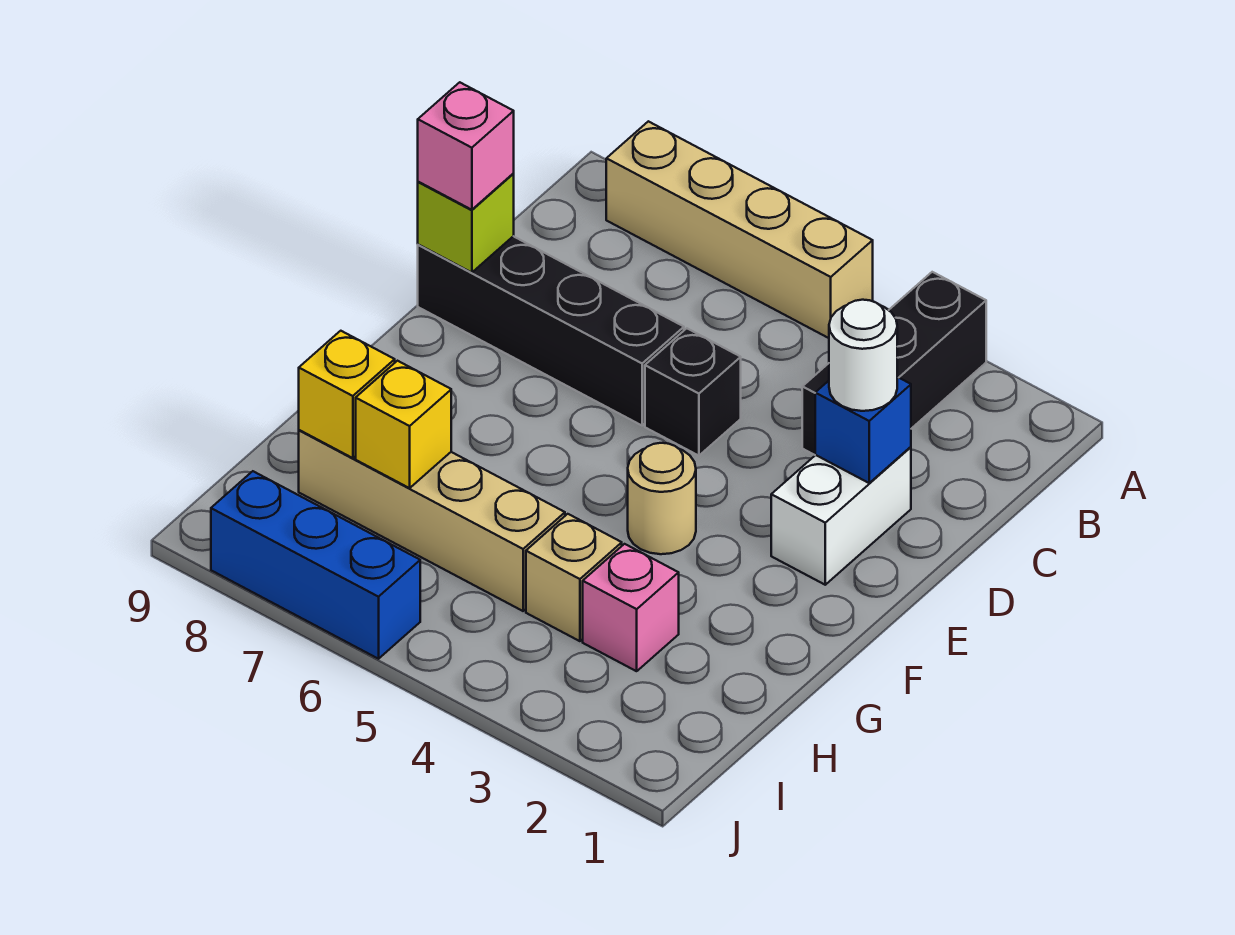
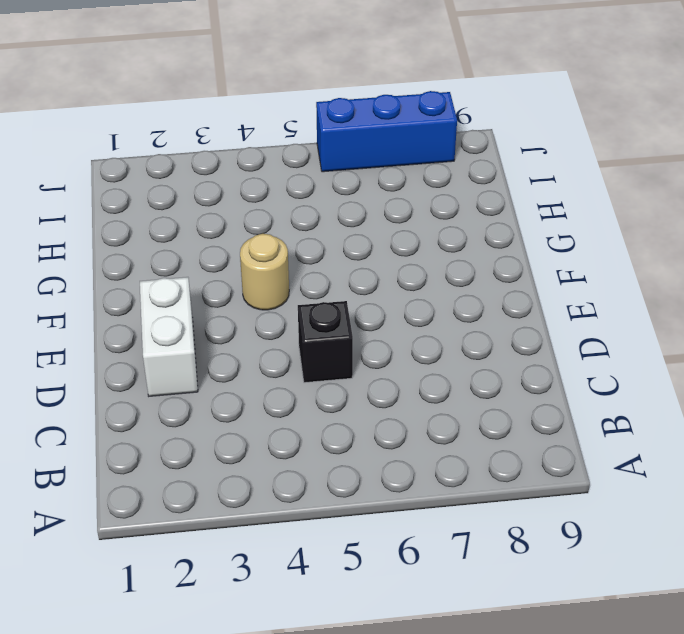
none -> black 1x3 brick [802,272,986,455]
none -> tan 1x4 brick [606,121,873,338]
none -> black 1x4 brick [418,236,684,425]

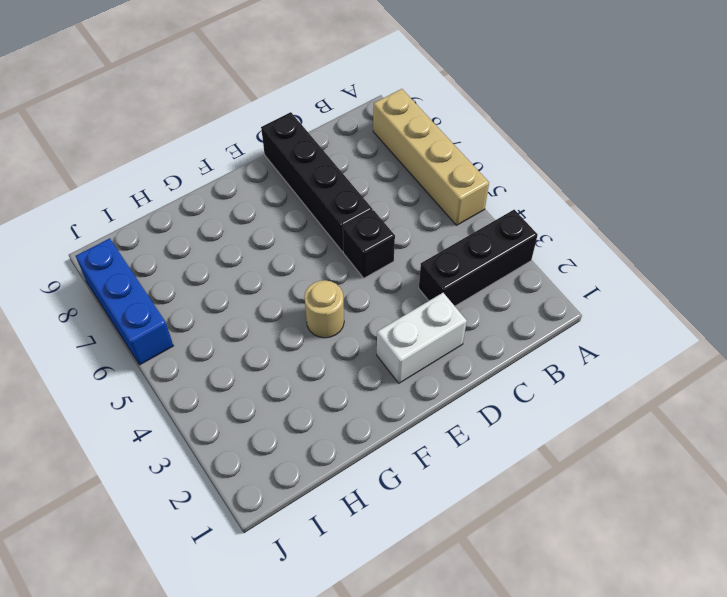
none -> pink 1x1 brick [583,544,679,671]
none -> tan 1x1 brick [526,514,622,641]
none -> tan 1x4 brick [299,430,565,611]

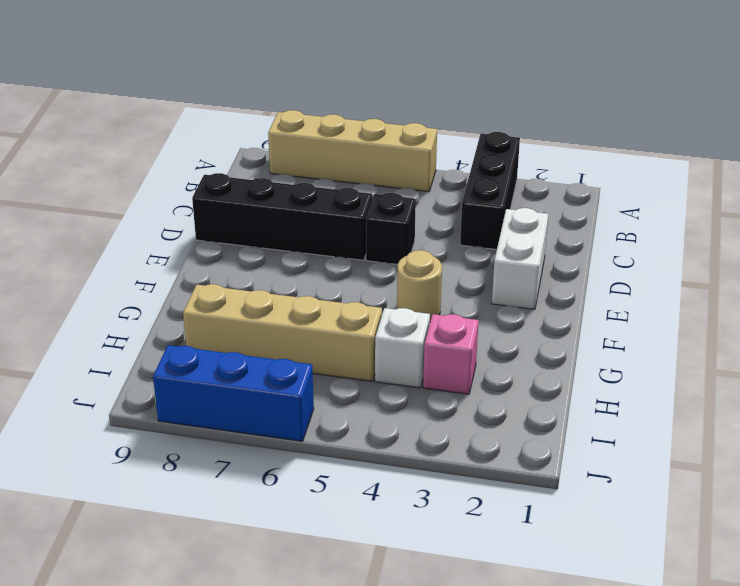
white 1x1 brick [375,308,430,388] -> tan 1x1 brick [526,514,622,641]
none -> blue 1x1 brick [815,377,911,483]
none -> lime 1x1 brick [418,173,514,273]
none -> yellow 1x1 brick [356,361,451,488]

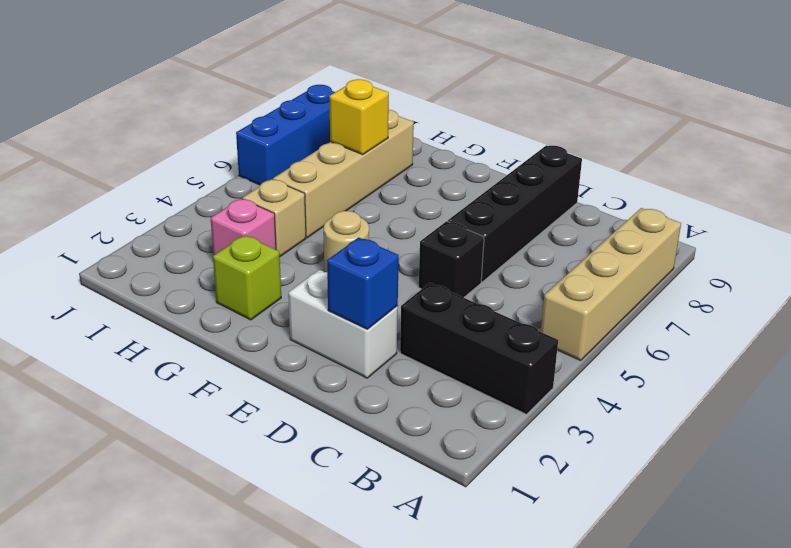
lime 1x1 brick [213,235,281,320] -> lime 1x1 brick moved to [418,173,514,273]
none -> yellow 1x1 brick [299,331,395,458]
none -> white 1x1 round brick [829,300,897,411]
none -> pink 1x1 brick [418,82,514,210]

